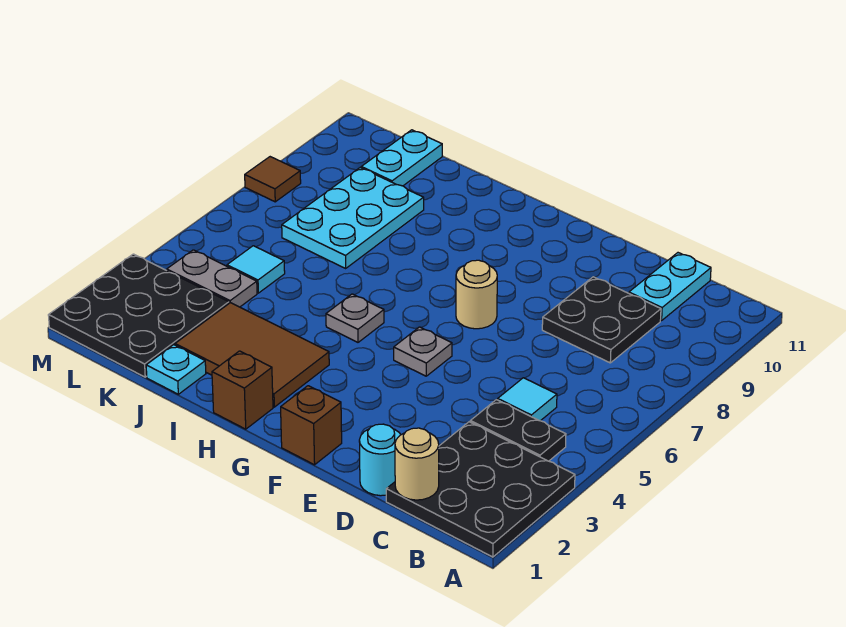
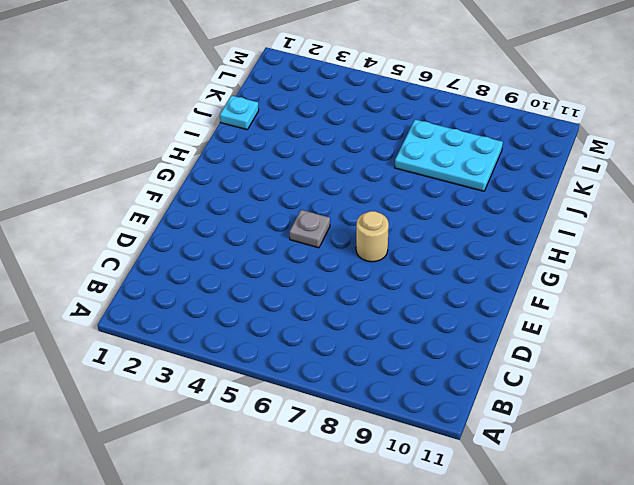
none -> black 3x3 plate [386,422,575,557]
none -> black 1x2 plate [470,400,566,461]
none -> cyan 1x1 tile [498,378,557,421]

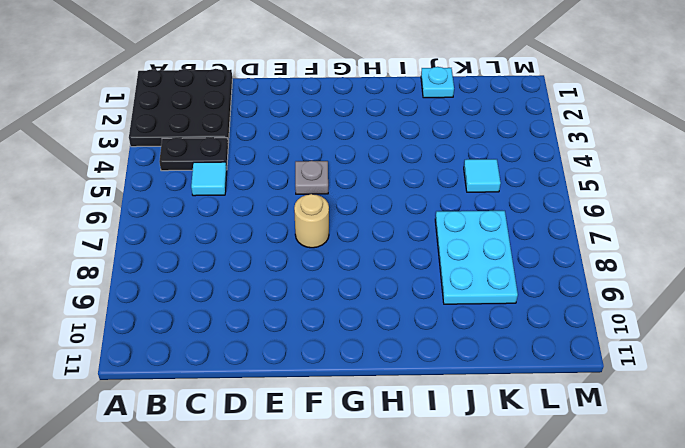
none -> black 2x2 plate [542,277,661,363]
none -> cyan 1x2 plate [629,253,711,321]
none -> cyan 1x1 round brick [359,424,401,496]

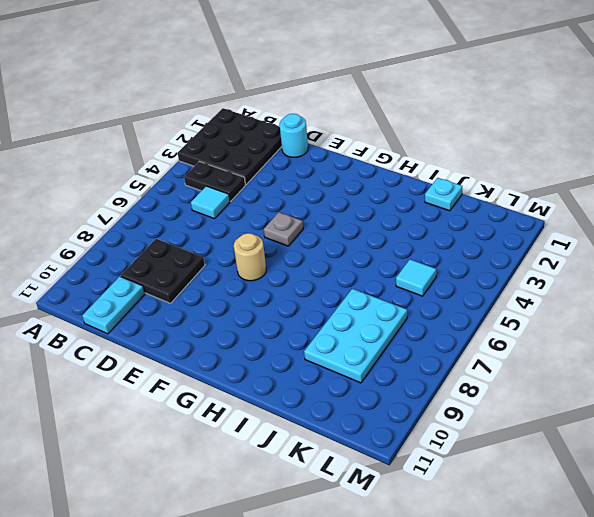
none -> brown 1x1 brick [281,386,342,465]
none -> brown 1x1 brick [212,351,273,429]
none -> brown 2x3 tile [175,303,329,407]

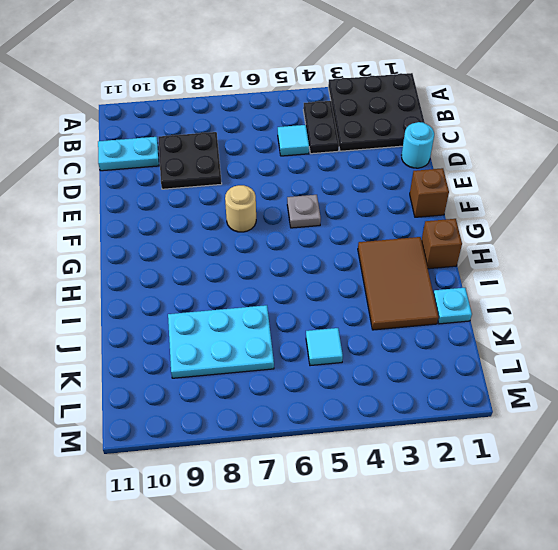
none -> grey 1x1 plate [326,294,384,342]
none -> black 3x3 plate [48,254,229,377]
none -> grey 1x2 plate [167,250,257,307]

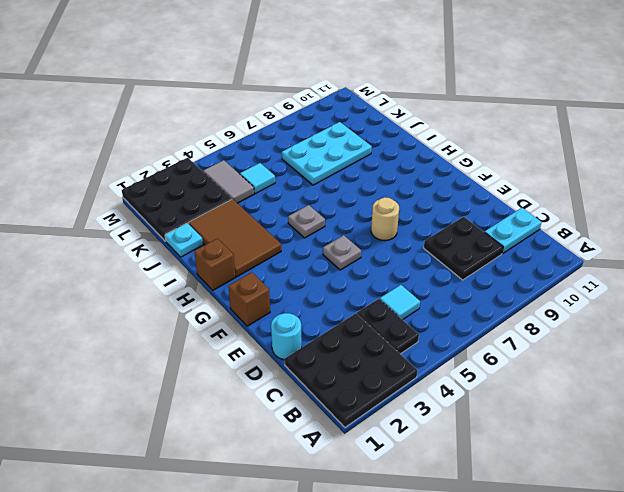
grey 1x2 tile [203,160,254,203] -> grey 1x2 plate [167,250,257,307]
none -> cyan 1x2 plate [361,130,442,186]
none -> brown 1x1 tile [245,157,301,202]
none -> tan 1x1 round brick [395,428,439,500]

